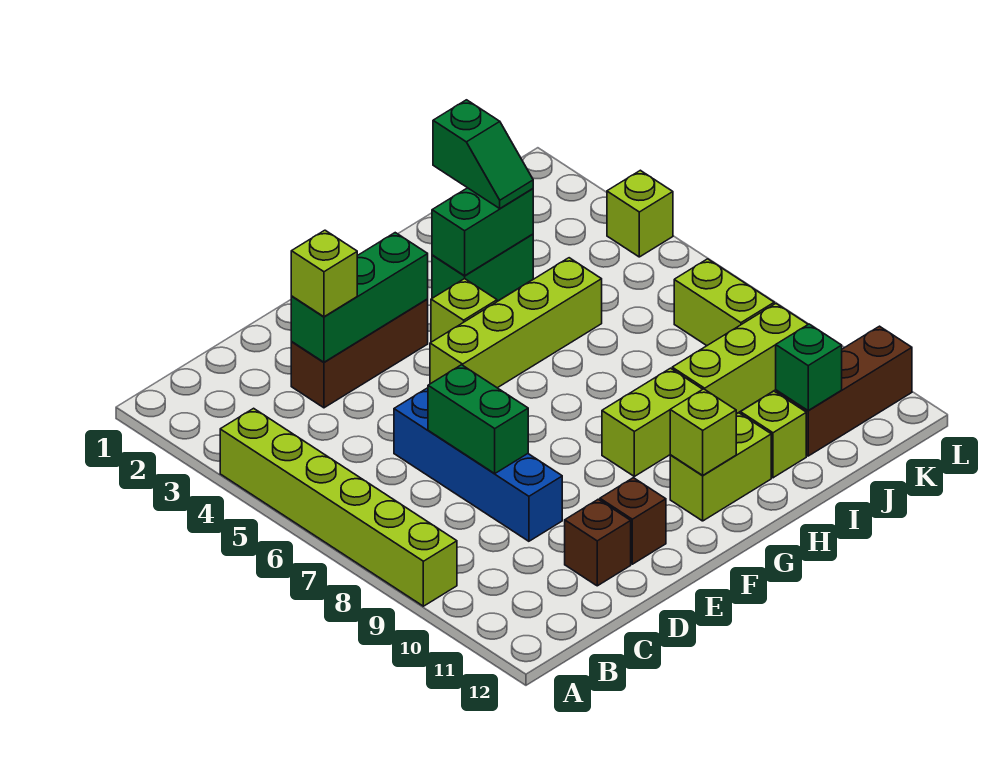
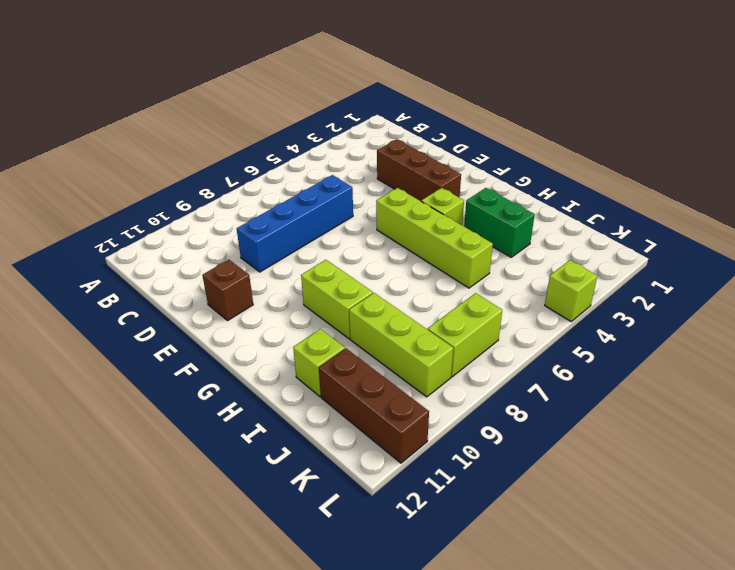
none -> lime 1x6 brick [220,408,457,606]
none -> brown 1x1 brick [565,499,631,586]
none -> lime 1x2 brick [670,413,771,521]

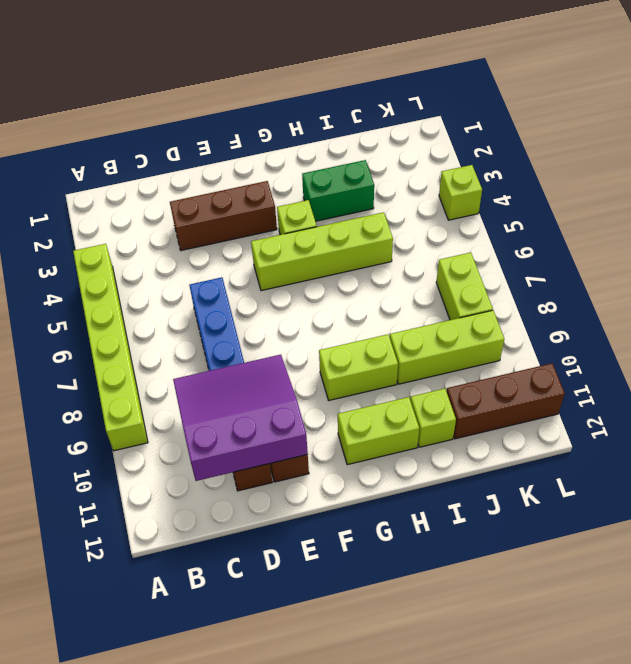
purple 3x3 slope [173,355,308,481] -> none
none -> green 1x3 brick [291,233,428,362]
none -> green 1x2 brick [428,365,528,473]
none -> lime 1x1 brick [670,389,736,476]

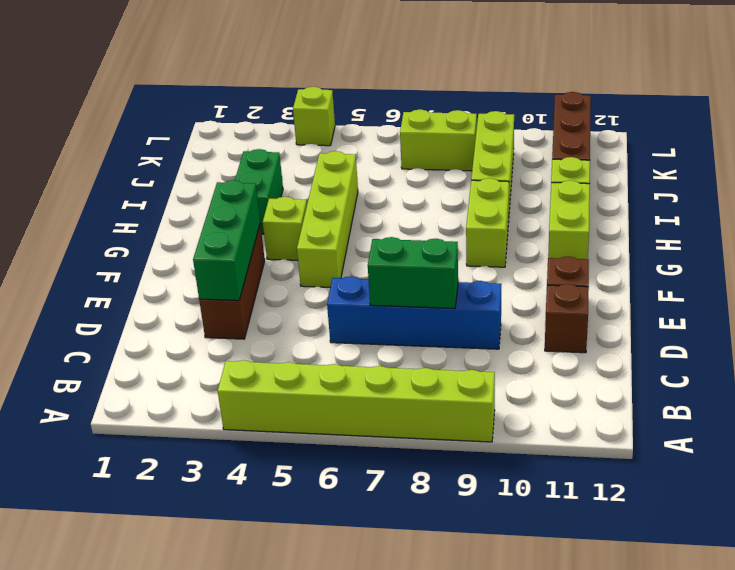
none -> lime 1x1 brick [670,389,736,476]
none -> green 1x2 brick [432,188,533,276]
none -> green 1x1 brick [776,324,842,410]

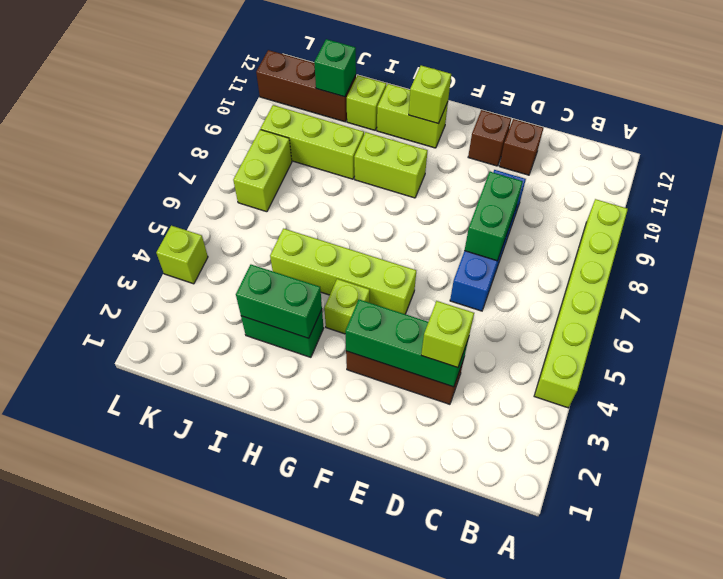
none -> green 1x2 slope [433,100,533,208]

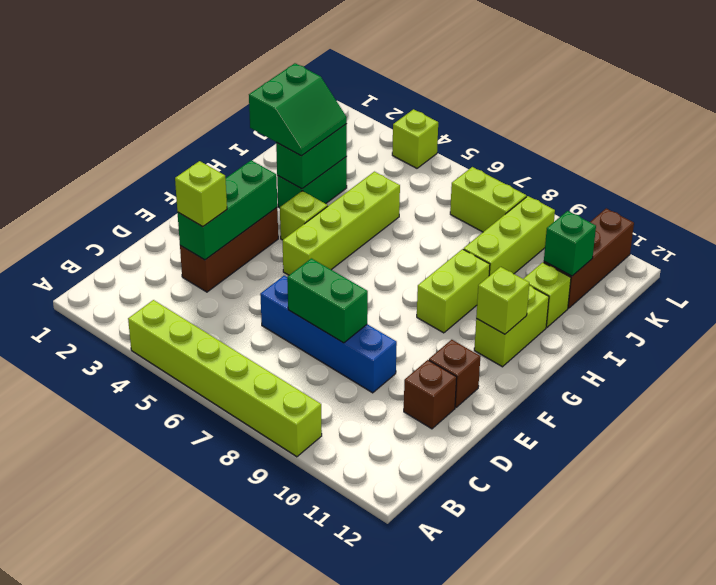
green 2x2 slope [249,63,347,156] -> green 1x2 slope [433,100,533,208]

